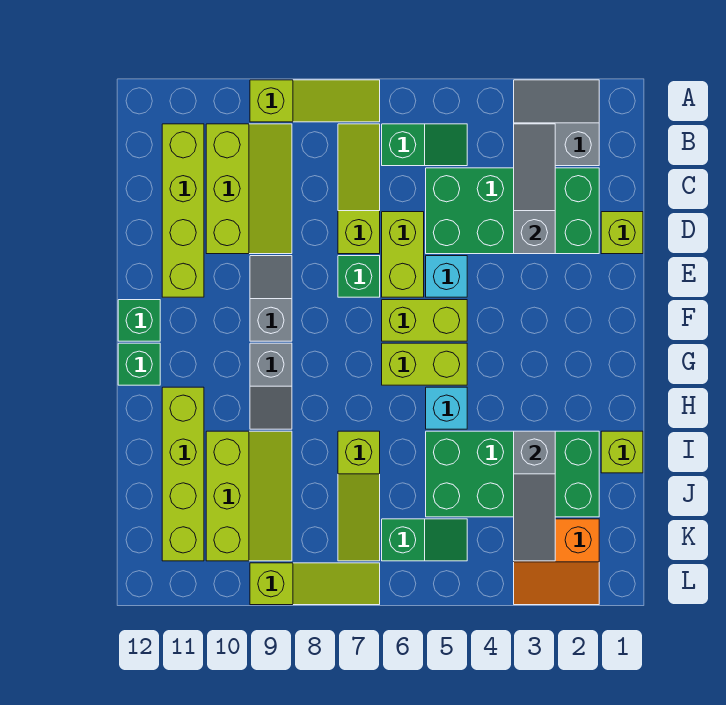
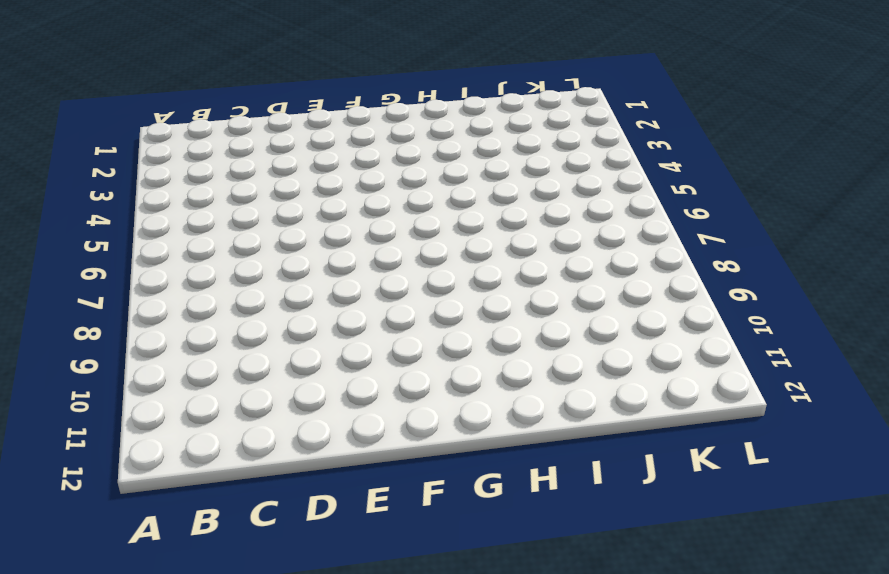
none -> grey 2x2 slope [514,80,599,166]
none -> lime 1x3 slope [250,80,380,122]
none -> green 1x2 slope [382,124,467,166]

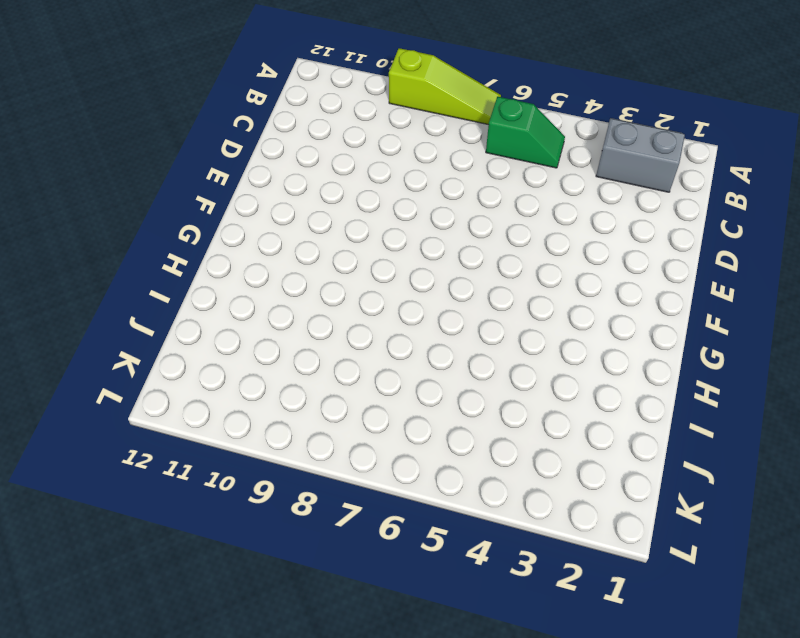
none -> lime 1x3 slope [338,124,380,254]
none -> lime 2x3 slope [206,124,292,254]
none -> lime 1x4 brick [162,124,204,297]

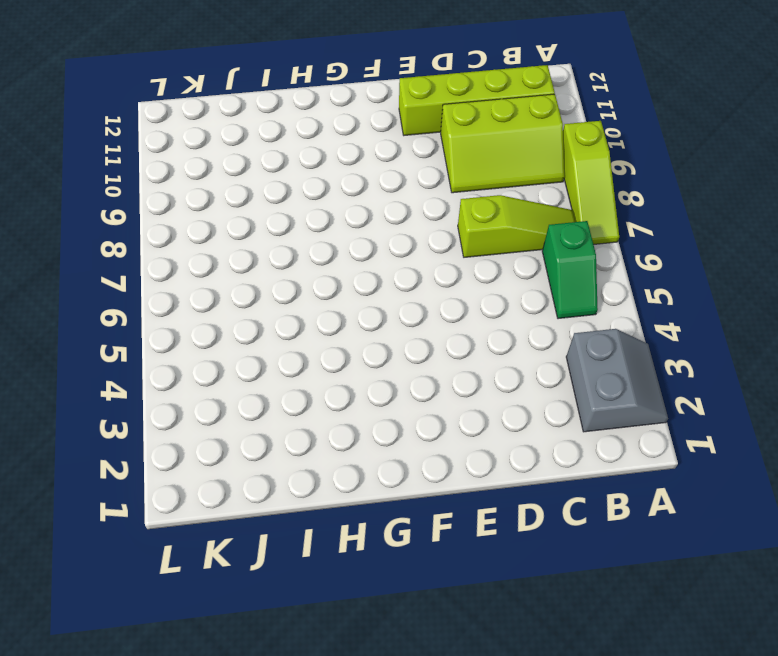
none -> green 2x4 brick [426,168,599,254]
none -> lime 1x1 brick [601,212,643,254]
none -> lime 1x2 brick [382,212,424,297]

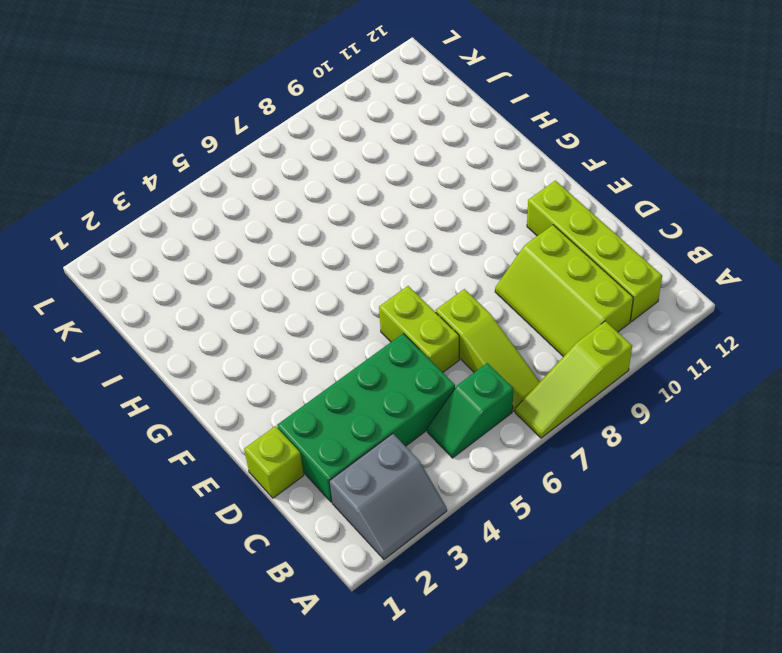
none -> cyan 1x1 brick [426,256,467,297]
none -> green 1x1 brick [338,256,380,297]
none -> grey 1x2 slope [250,256,292,341]

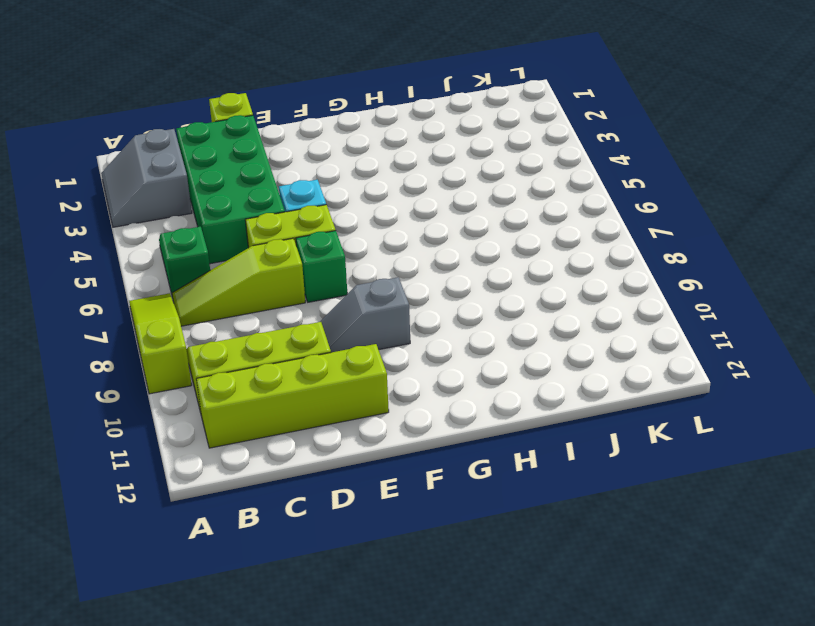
none -> lime 1x2 brick [382,300,467,341]
none -> green 1x1 brick [118,300,160,341]
none -> lime 1x2 brick [382,343,467,385]

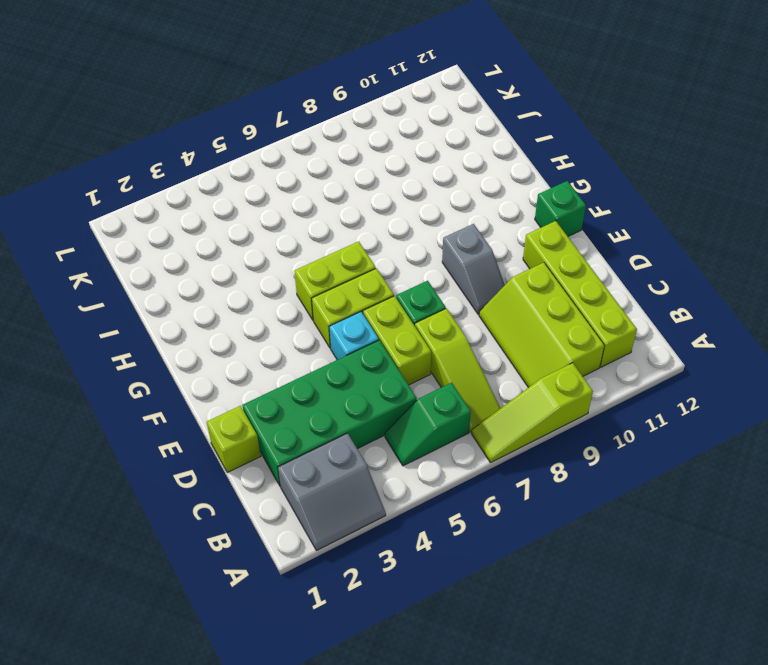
none -> grey 1x2 slope [250,343,292,429]
none -> green 1x1 brick [118,343,160,385]
none -> cyan 1x1 brick [426,387,467,429]

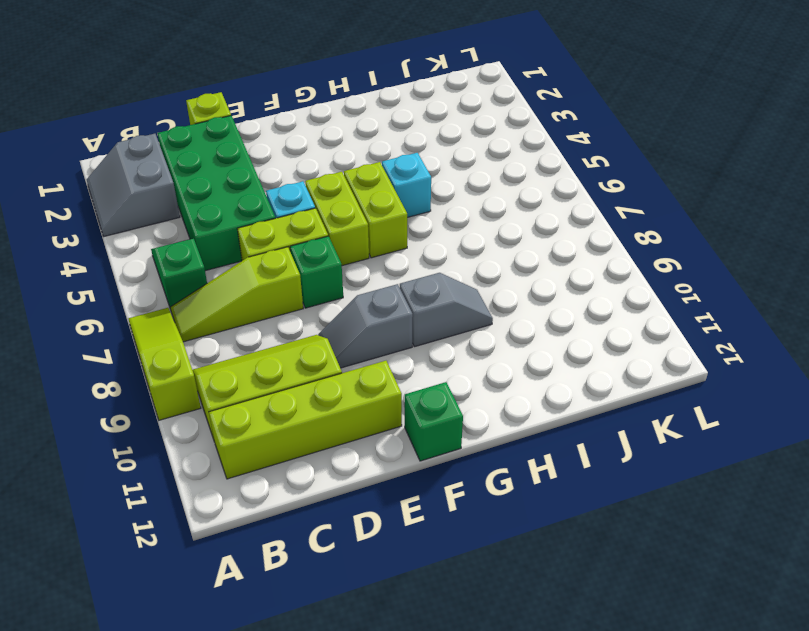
none -> green 1x1 brick [118,343,160,385]
none -> lime 1x4 brick [162,387,204,561]
none -> lime 1x1 brick [601,431,643,473]

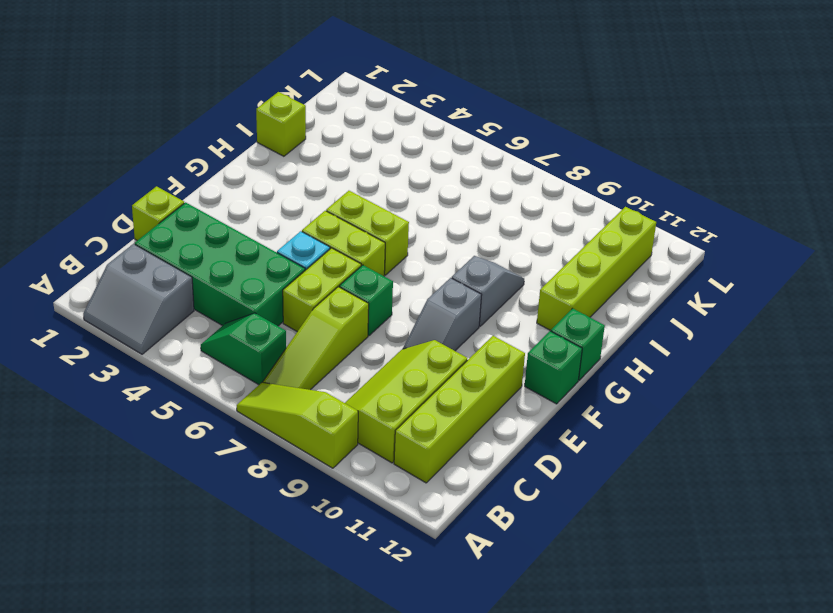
none -> cyan 1x1 brick [426,387,467,429]
none -> green 2x4 brick [426,431,599,517]
none -> lime 1x3 slope [338,431,380,561]

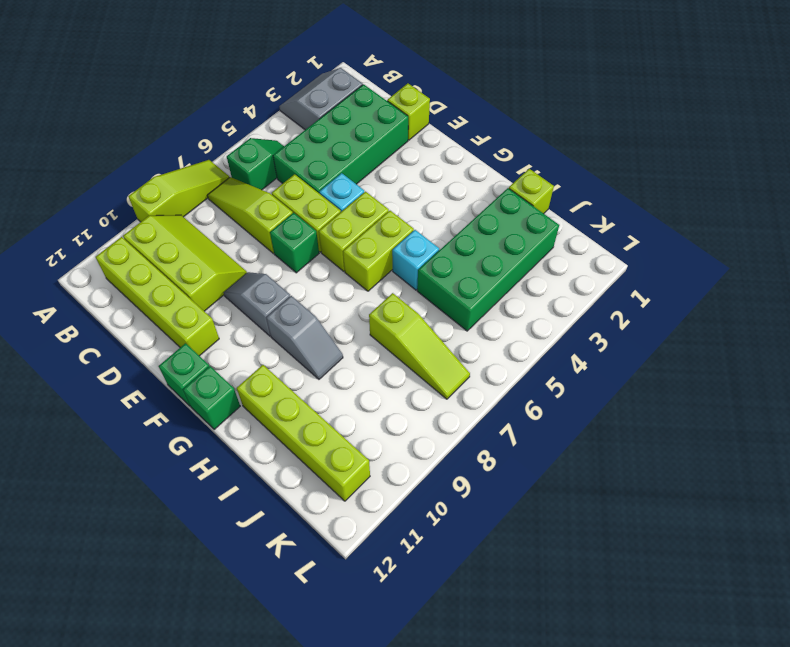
none -> lime 2x3 slope [206,431,292,561]
none -> orange 2x2 slope [514,519,599,605]
none -> green 1x2 slope [382,519,467,561]

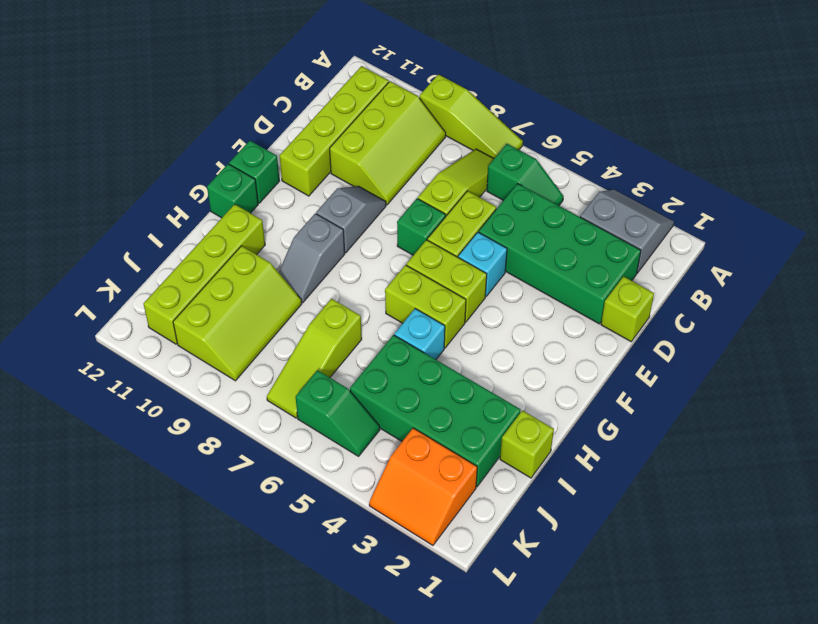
none -> lime 1x3 slope [250,563,380,605]
none -> grey 1x3 slope [514,124,555,254]
none -> grey 1x3 slope [514,431,555,561]

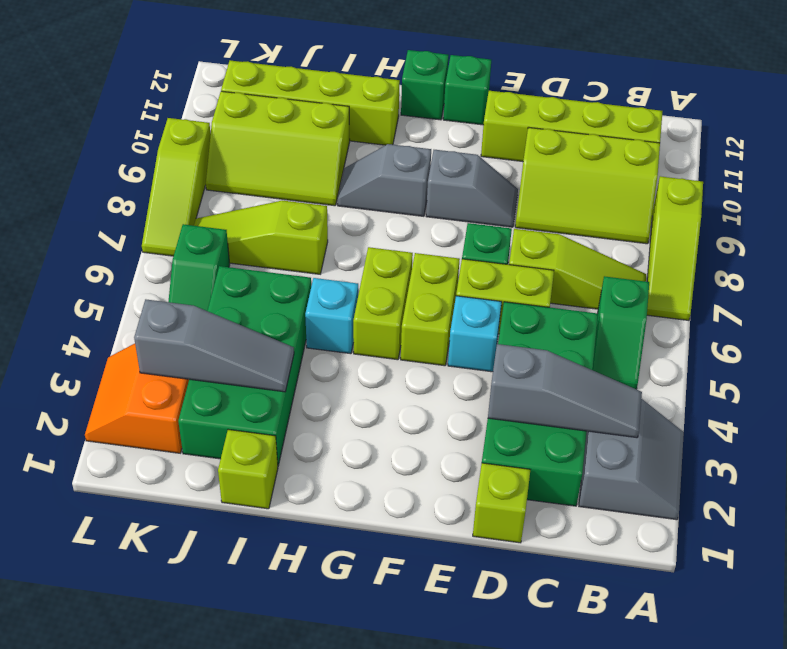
grey 1x3 slope [134,299,294,392] -> grey 1x3 slope turned to [514,431,555,561]

